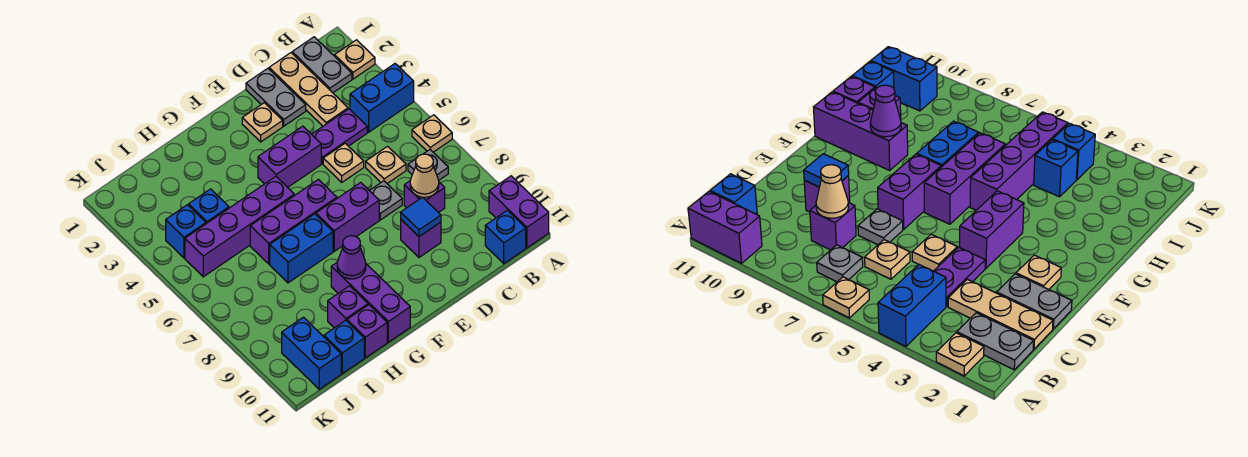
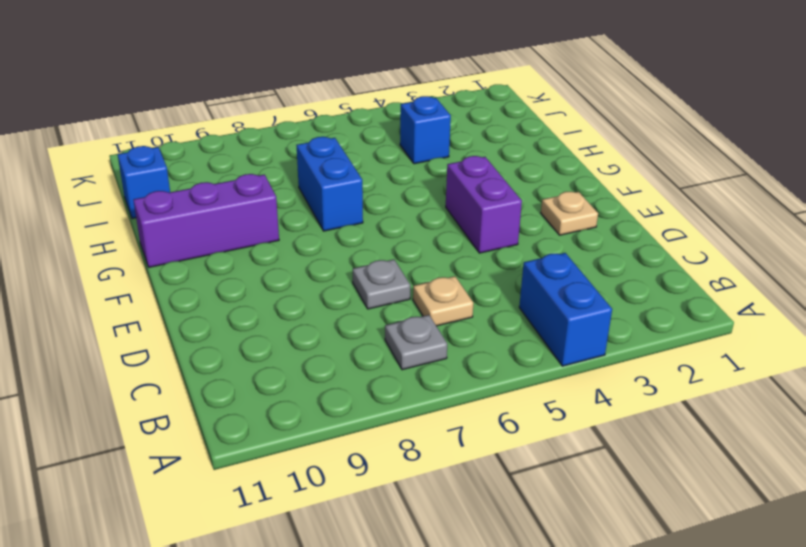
none -> tan 1x1 plate [335,40,375,79]
none -> tan 1x1 plate [412,115,452,152]
none -> purple 1x2 brick [489,176,549,248]
none -> grey 1x2 plate [292,37,352,93]

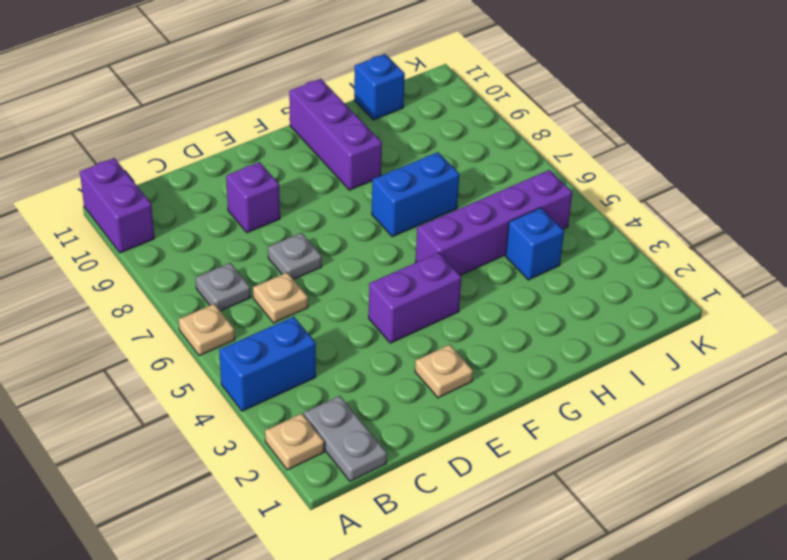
none -> blue 1x1 brick [485,210,526,264]
none -> tan 1x3 plate [269,53,348,126]
none -> purple 1x2 plate [312,109,367,164]
none -> purple 1x1 brick [404,180,445,213]

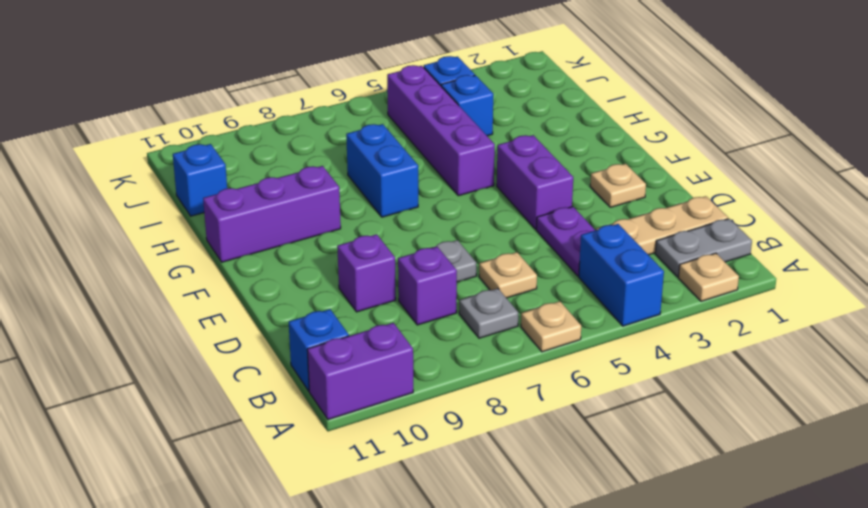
none -> grey 1x2 plate [246,68,306,126]
none -> tan 1x1 plate [323,143,364,182]
none -> purple 1x2 brick [316,183,379,251]
none -> purple 1x3 brick [250,179,337,264]

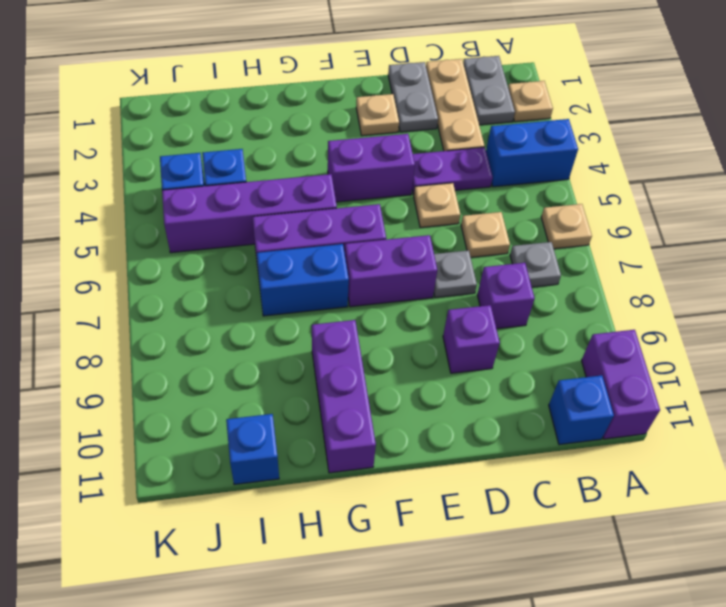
none -> purple 1x1 brick [328,286,368,328]
none -> purple 1x1 brick [347,305,387,358]
none -> blue 1x2 brick [282,317,341,389]
none -> tan 1x1 cone [410,154,439,197]

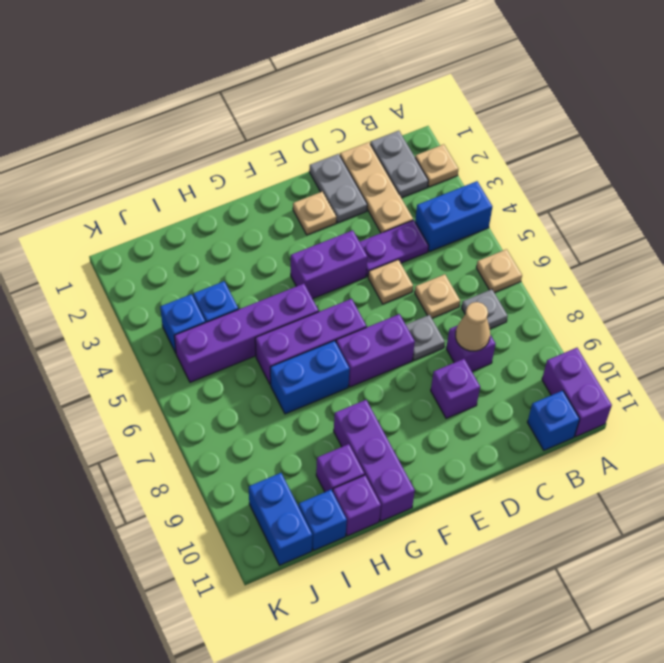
none -> blue 1x1 tile [401,197,441,237]
none -> purple 1x1 cone [337,236,366,279]

